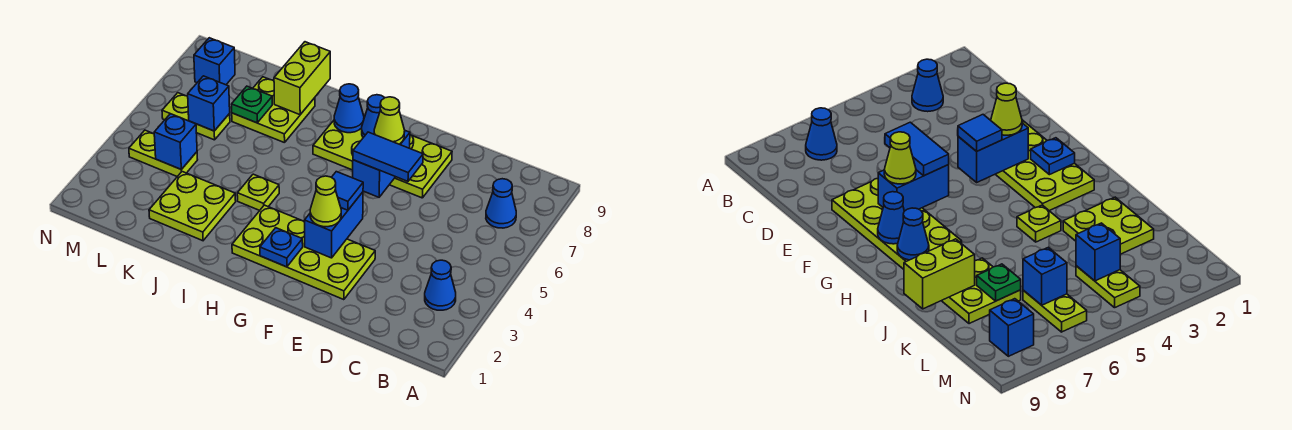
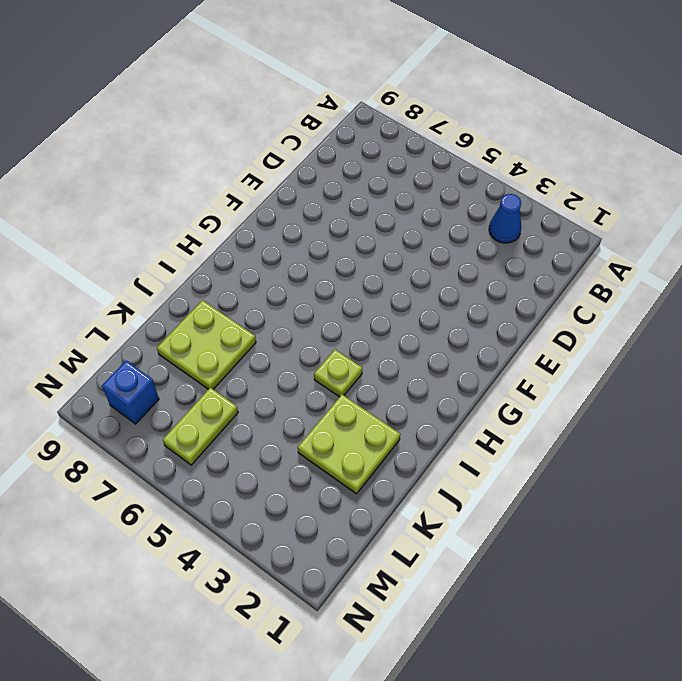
none -> blue 1x1 cone [486,179,516,228]
none -> lime 2x4 plate [232,205,375,300]
none -> lime 2x4 plate [313,117,452,198]

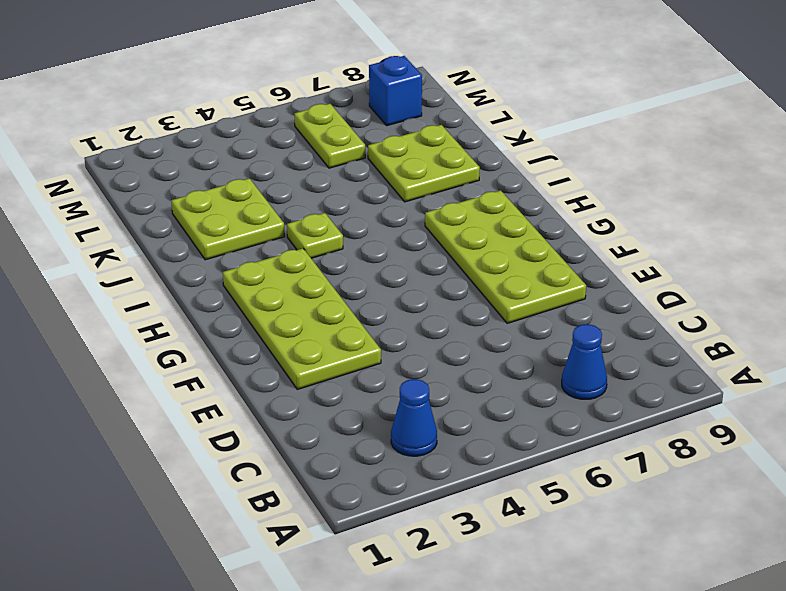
none -> lime 1x2 plate [129,130,198,177]
none -> blue 1x2 brick [305,192,363,258]
none -> blue 1x2 brick [353,131,410,197]

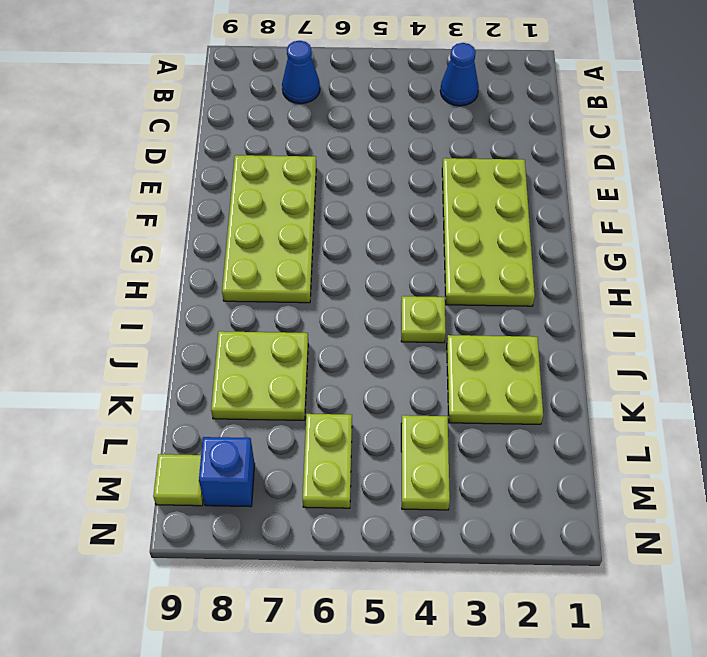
lime 1x1 tile [153,454,203,506] -> none
none -> blue 1x2 brick [305,192,363,258]
none -> blue 1x2 brick [353,131,410,197]
none -> blue 1x1 plate [260,228,303,267]

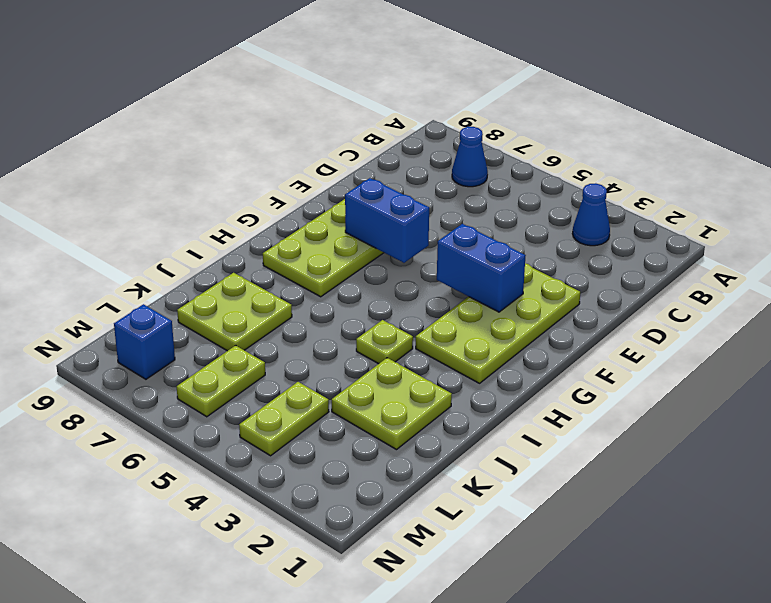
none -> blue 1x1 plate [260,228,303,267]
none -> blue 1x1 cone [362,95,384,138]
none -> blue 1x1 cone [334,84,364,133]

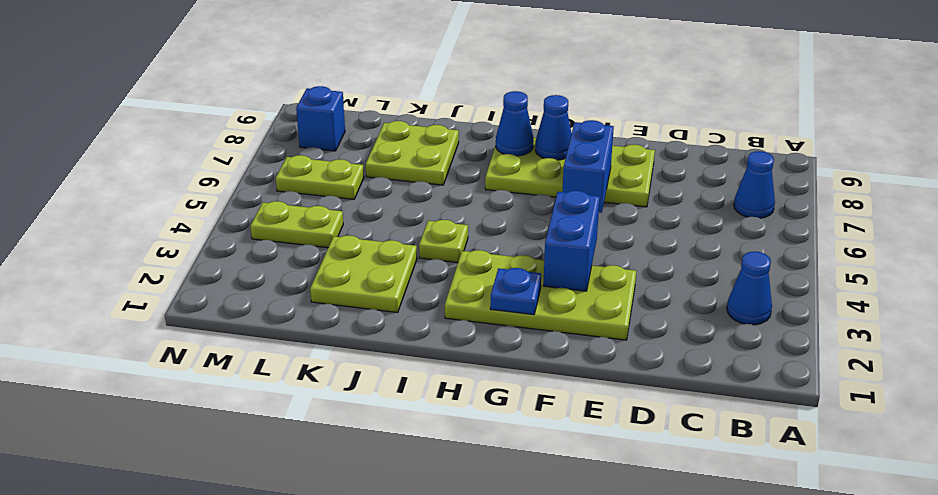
none -> lime 1x2 brick [274,42,330,115]
none -> green 1x1 plate [232,86,272,123]
none -> blue 1x1 brick [154,114,197,169]

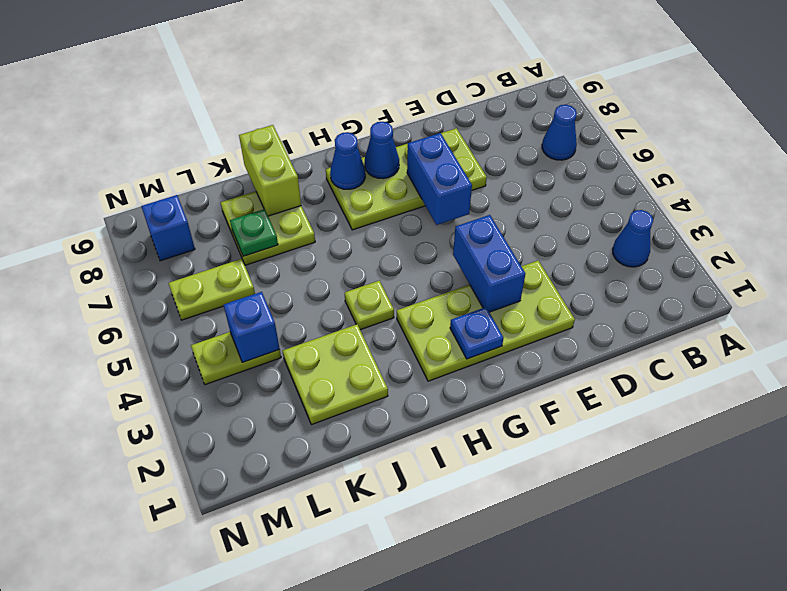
none -> blue 1x1 brick [188,76,230,131]
none -> blue 1x2 tile [353,132,423,181]
none -> lime 1x1 cone [310,176,341,227]

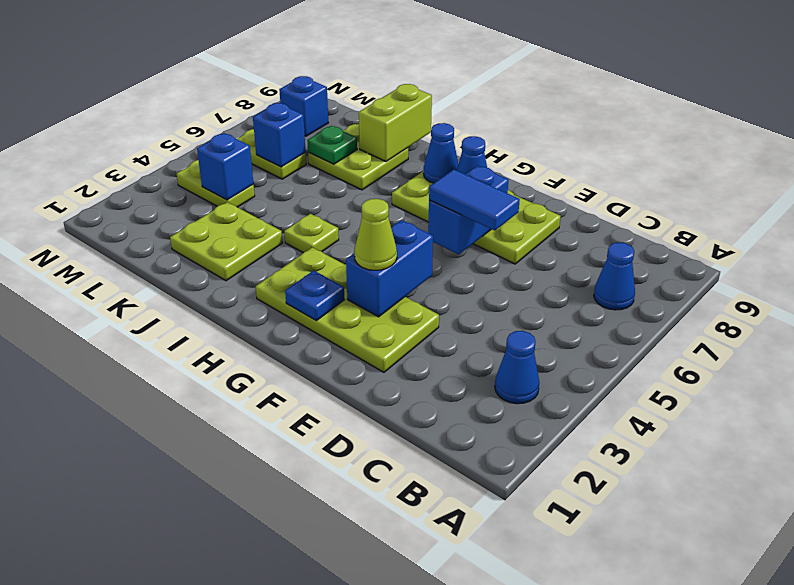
none -> blue 1x1 tile [332,172,363,210]
none -> lime 1x1 cone [374,97,405,144]

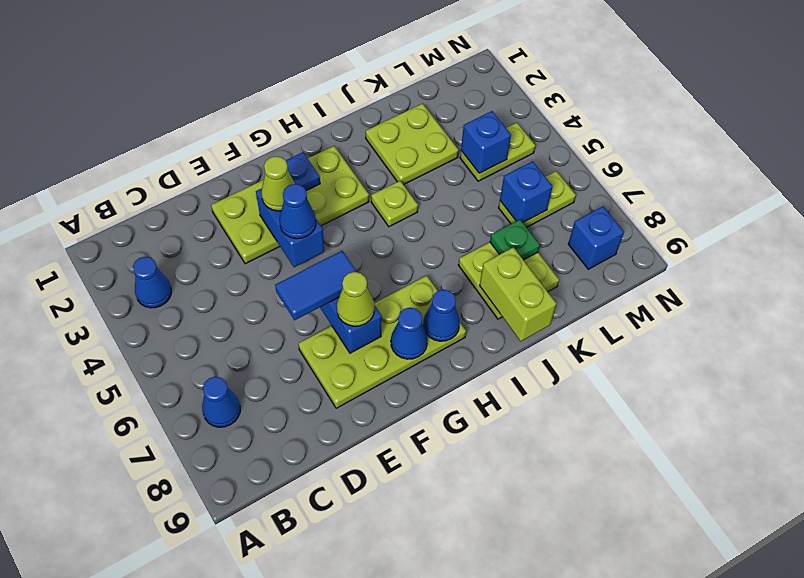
blue 1x1 cone [280,184,316,239] -> blue 1x1 tile [332,172,363,210]

